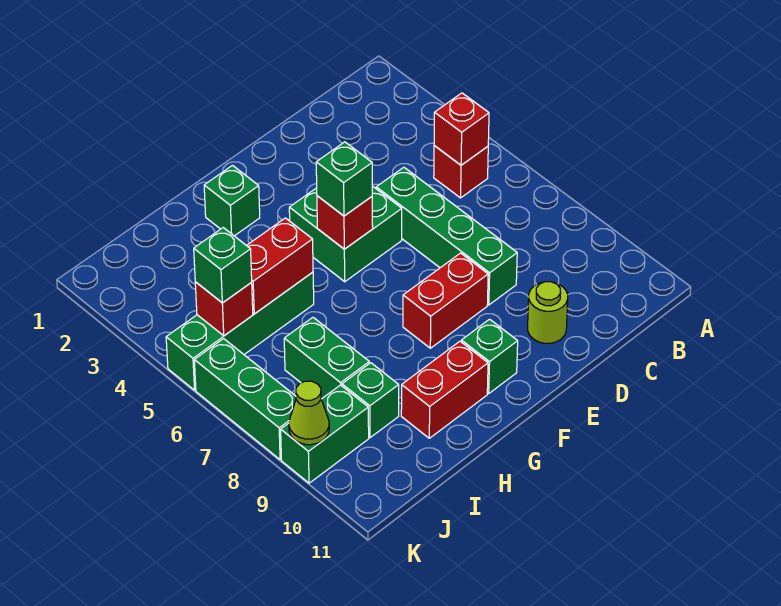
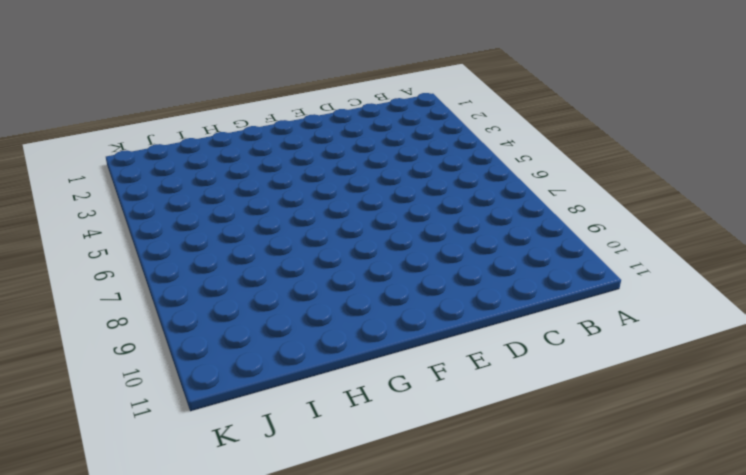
none -> red 1x1 brick [434,146,488,198]
none -> green 1x4 brick [376,167,517,305]
none -> lime 1x1 round brick [528,282,568,343]

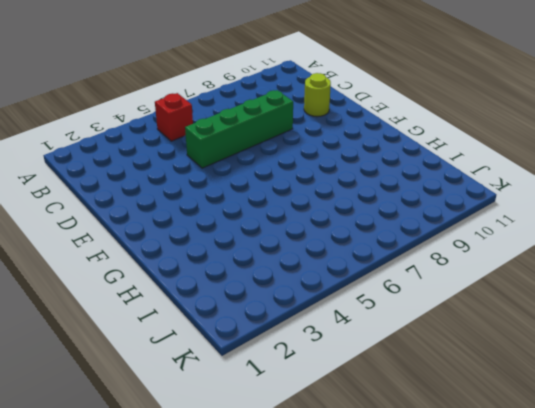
none -> green 2x2 brick [289,186,402,282]
none -> red 1x2 brick [403,253,488,348]
none -> green 1x1 brick [461,319,518,393]

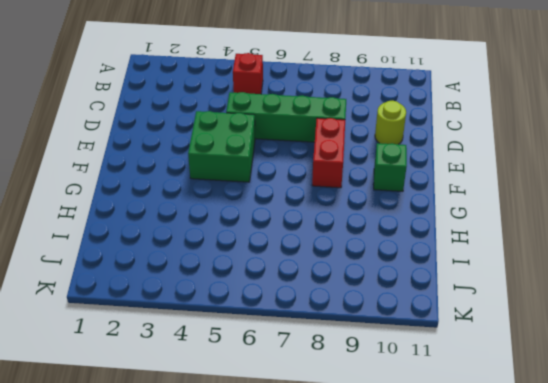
none -> green 1x1 brick [204,165,260,236]
none -> red 1x2 brick [401,341,488,438]
none -> green 1x4 brick [166,272,314,390]

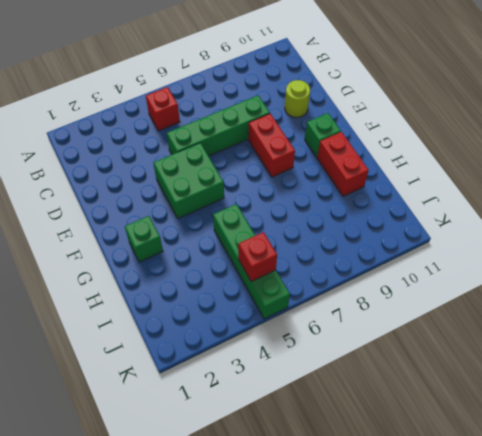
none -> green 1x2 brick [284,318,369,399]
none -> green 1x1 brick [342,363,399,438]
none -> green 1x2 brick [281,385,369,483]

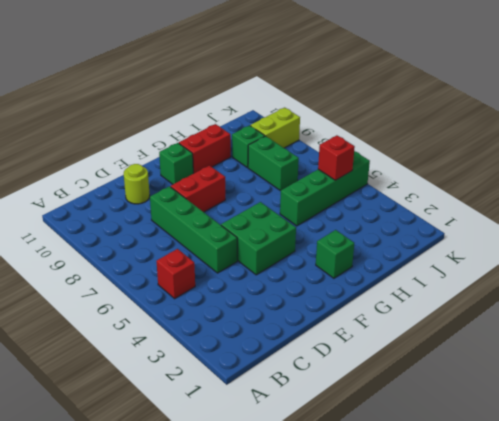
lime 1x2 brick [250,108,300,148] -> green 1x2 brick [281,385,369,483]
none -> green 1x3 brick [194,339,296,460]
none -> red 1x1 brick [434,93,489,165]
none -> red 1x1 brick [317,196,373,249]

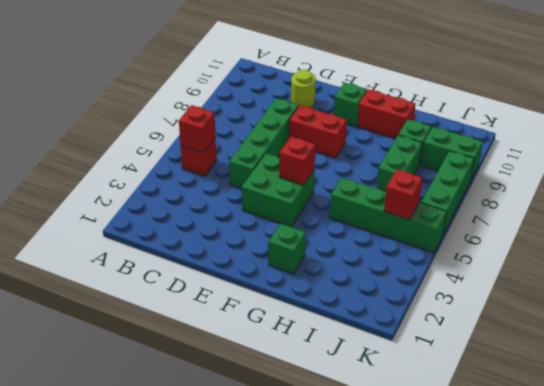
none -> red 1x2 brick [246,218,313,314]
none -> lime 1x1 cone [289,381,329,445]
none -> green 1x1 brick [316,142,372,216]

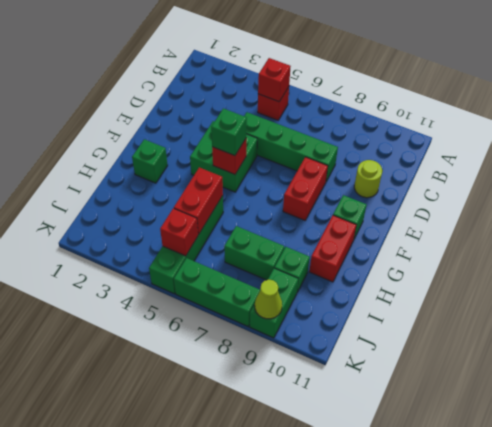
none -> green 1x1 brick [194,228,252,303]

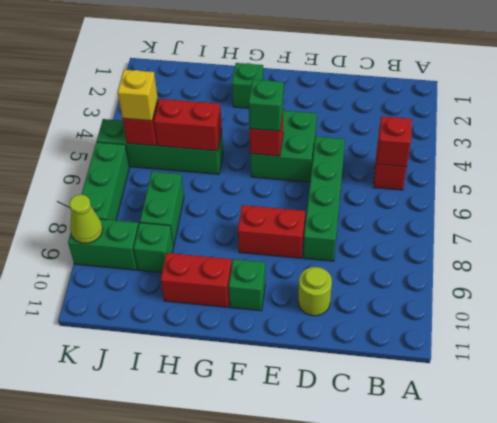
yellow 1x1 brick [118,70,158,121] -> green 1x1 brick [194,228,252,303]

